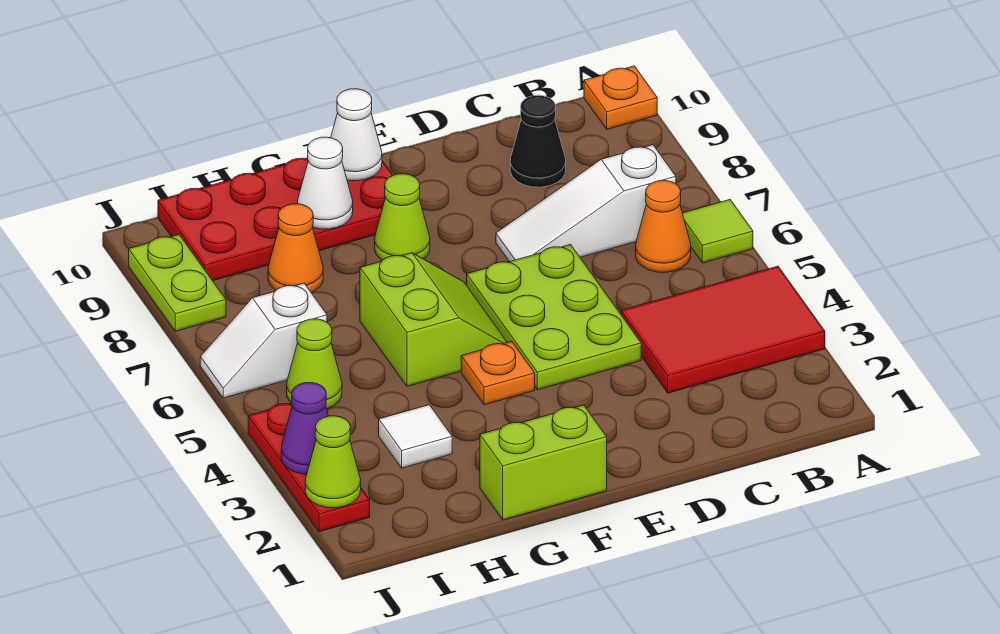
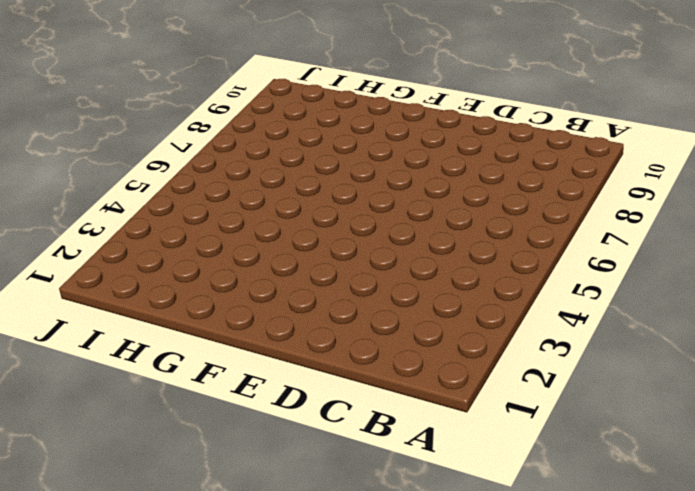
none -> red 2x3 tile [621,266,825,393]
none -> lime 1x1 tile [682,200,753,263]
none -> orange 1x1 plate [584,66,657,129]

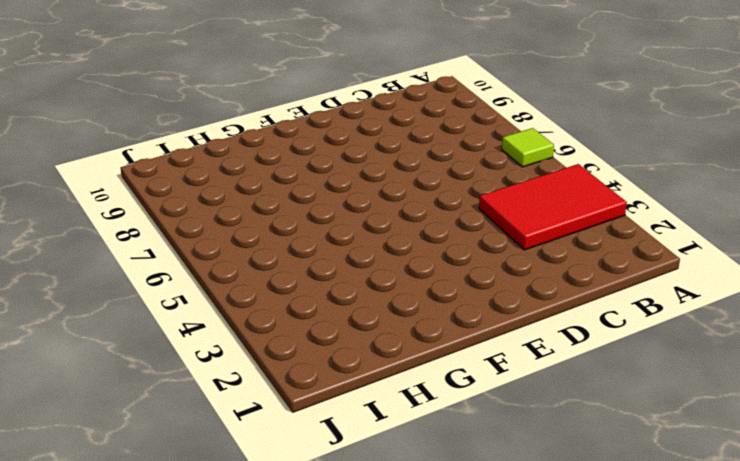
none -> orange 1x1 plate [584,66,657,129]
none -> orange 1x1 cone [636,180,691,272]
none -> white 1x3 slope [496,145,676,262]

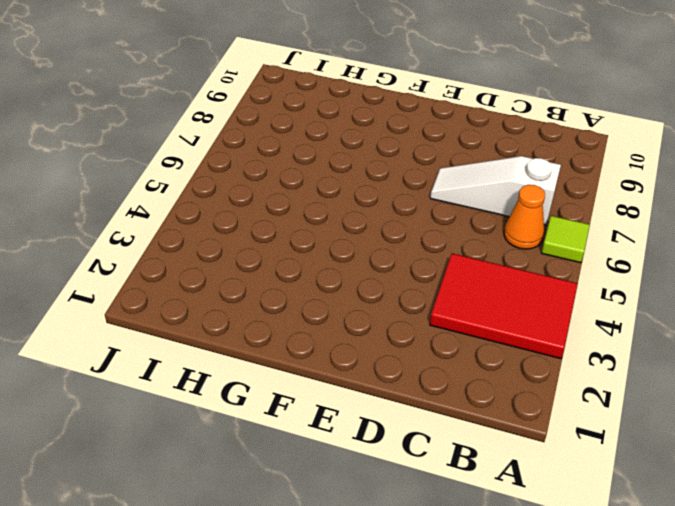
none -> orange 1x1 plate [584,66,657,129]
none -> black 1x1 cone [510,95,566,187]
none -> lime 2x3 plate [467,245,641,390]

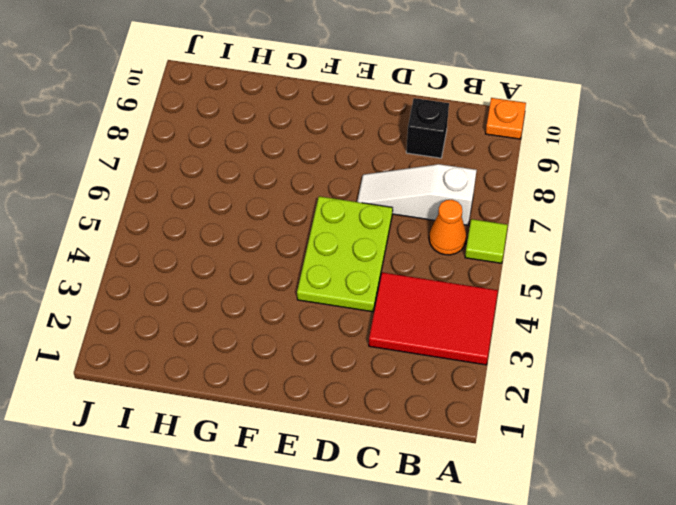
black 1x1 brick [406,98,449,158] -> black 1x1 cone [510,95,566,187]
none -> lime 1x2 brick [480,405,607,520]
none -> orange 1x1 plate [461,341,535,405]
none -> lime 2x2 slope [360,253,507,386]

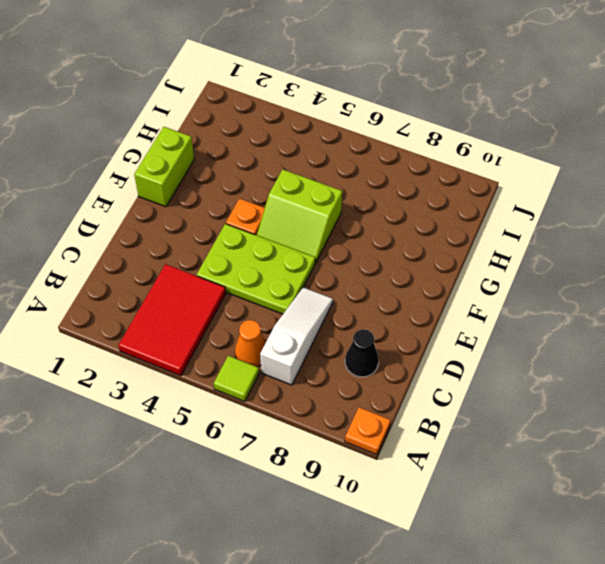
none -> lime 1x1 cone [375,174,430,260]
none -> red 2x4 plate [158,158,393,281]
none -> white 1x1 tile [379,405,452,468]

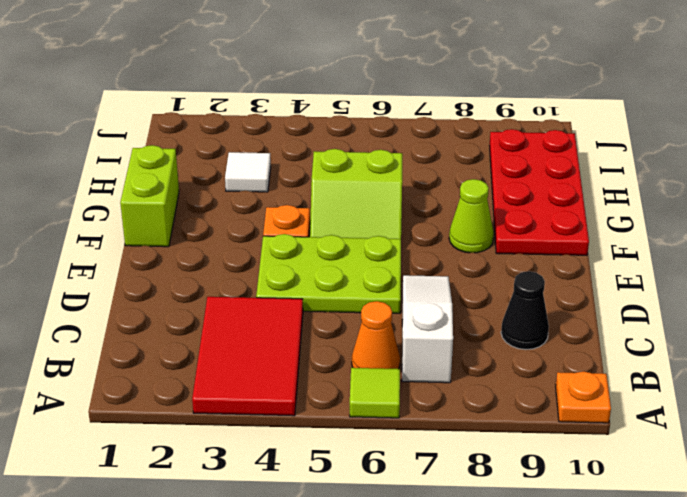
none -> orange 1x1 cone [268,204,323,293]
none -> lime 1x1 cone [287,319,342,409]
none -> white 1x2 slope [200,283,327,398]

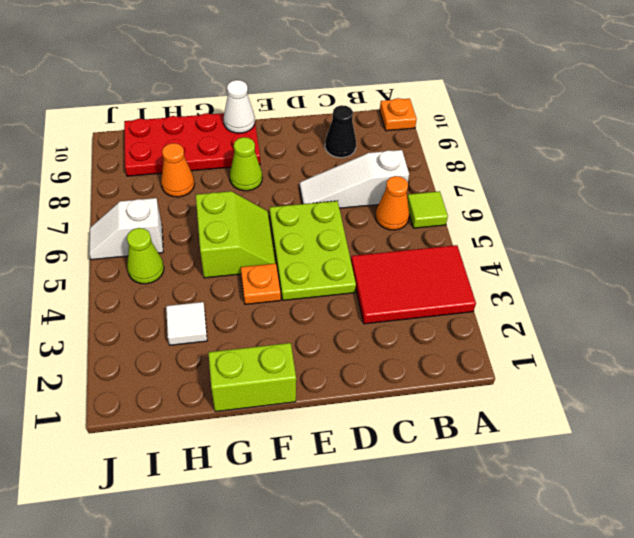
none -> red 1x3 plate [248,403,370,532]
none -> lime 1x2 plate [129,235,226,331]
none -> white 1x1 cone [298,137,353,229]

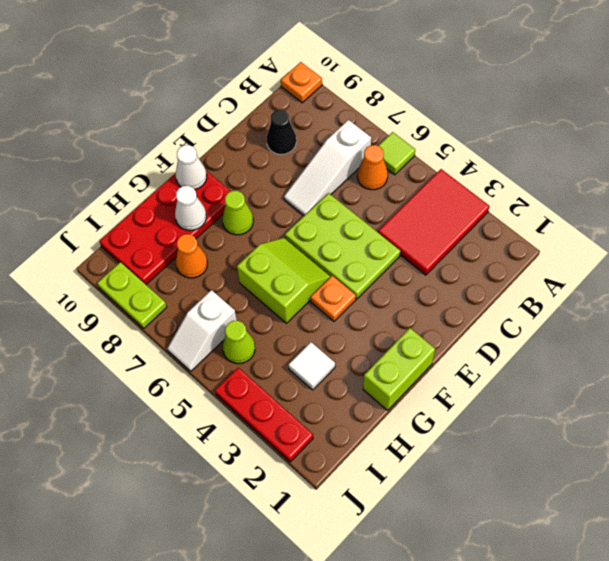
none -> lime 1x1 cone [305,416,361,508]
none -> purple 1x1 cone [281,383,328,474]

